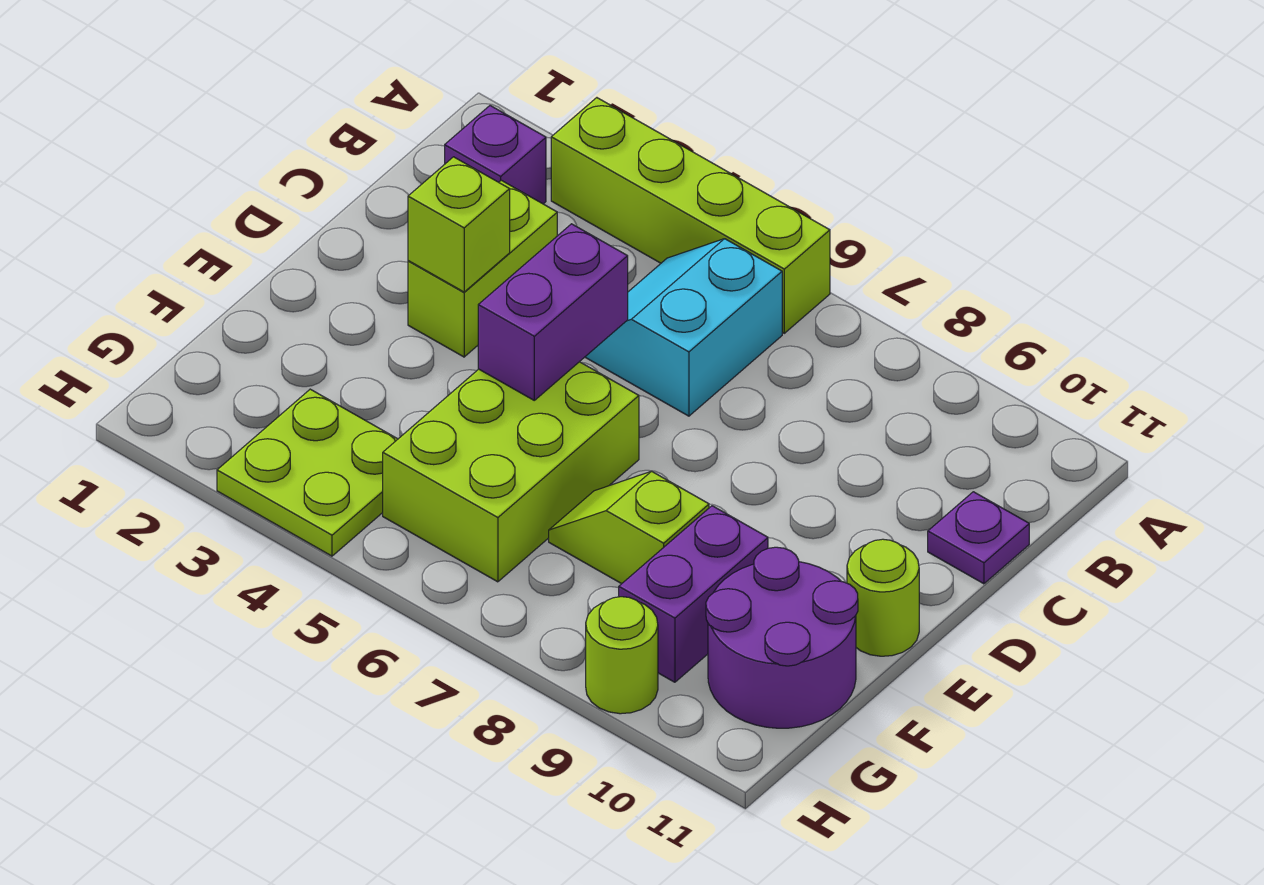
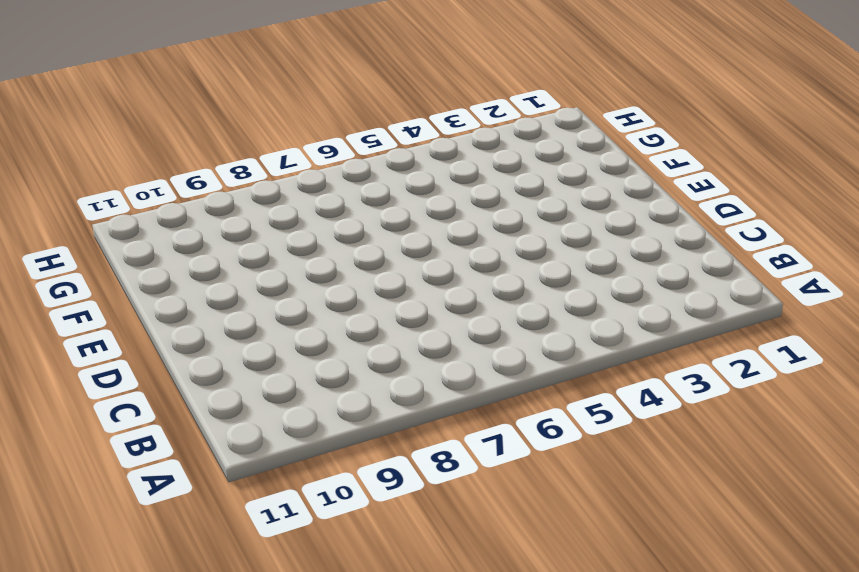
none -> lime 1x4 brick [551,98,830,333]
none -> purple 1x1 brick [445,106,546,204]
none -> cyan 2x2 slope [585,239,782,416]

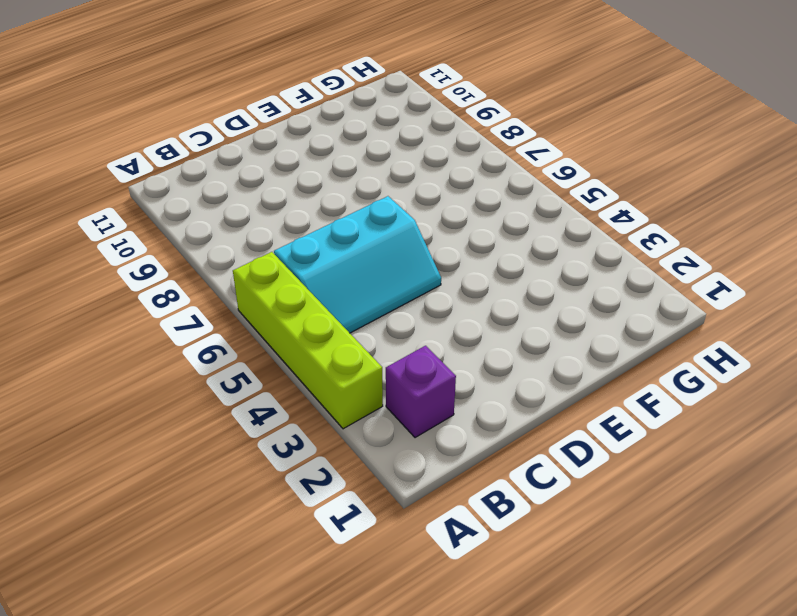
cyan 2x3 slope [274,196,441,333] -> cyan 2x2 slope [585,239,782,416]
none -> lime 1x2 brick [408,180,557,357]
none -> purple 1x1 plate [928,492,1029,584]
none -> lime 2x3 brick [383,362,639,582]

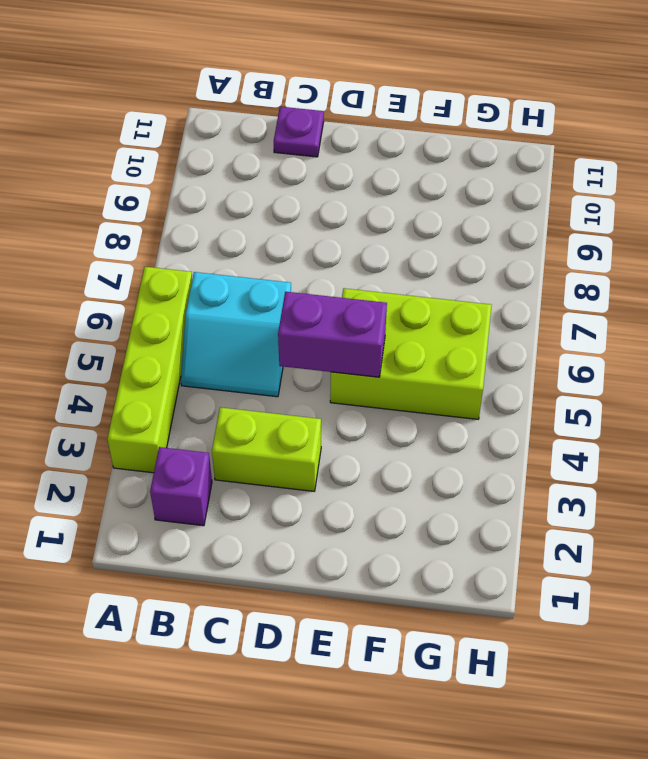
none -> lime 1x1 round brick [847,539,919,656]
none -> lime 1x2 slope [549,471,709,584]
none -> purple 1x2 brick [619,506,768,682]

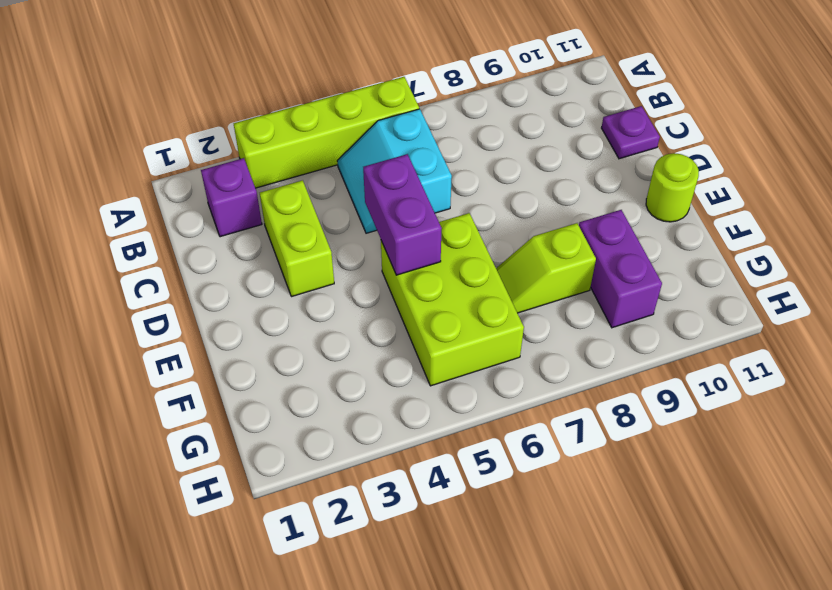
none -> purple 2x2 round brick [706,547,858,728]
none -> lime 2x2 plate [217,389,398,556]
none -> lime 1x1 round brick [586,597,658,714]

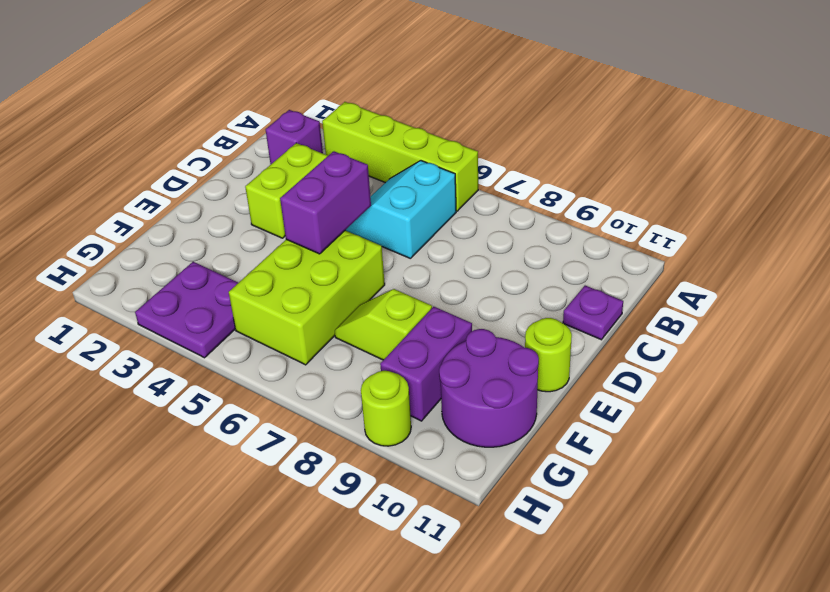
purple 2x2 plate [135,262,238,358] -> lime 2x2 plate [217,389,398,556]
none -> lime 1x1 brick [408,157,510,292]

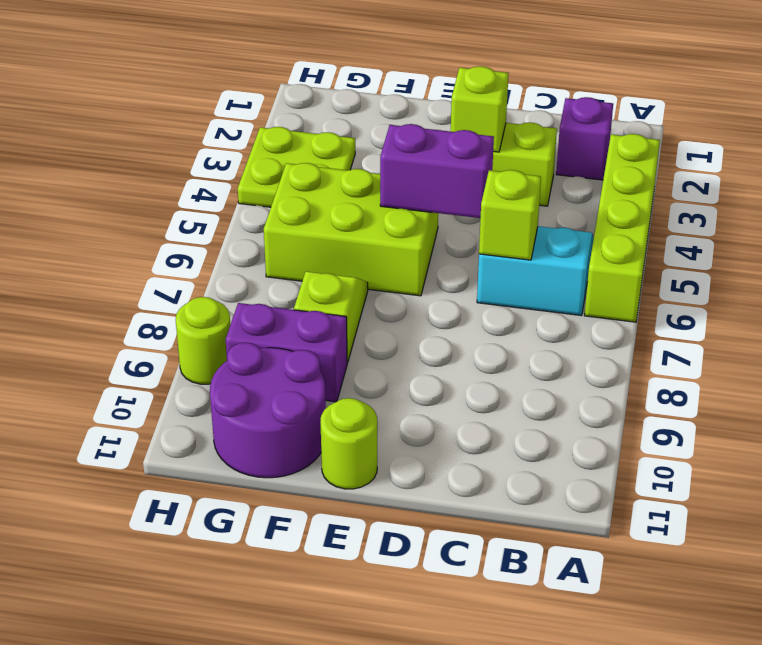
lime 1x1 brick [479,170,541,260] -> none
none -> purple 1x1 plate [928,492,1029,584]

